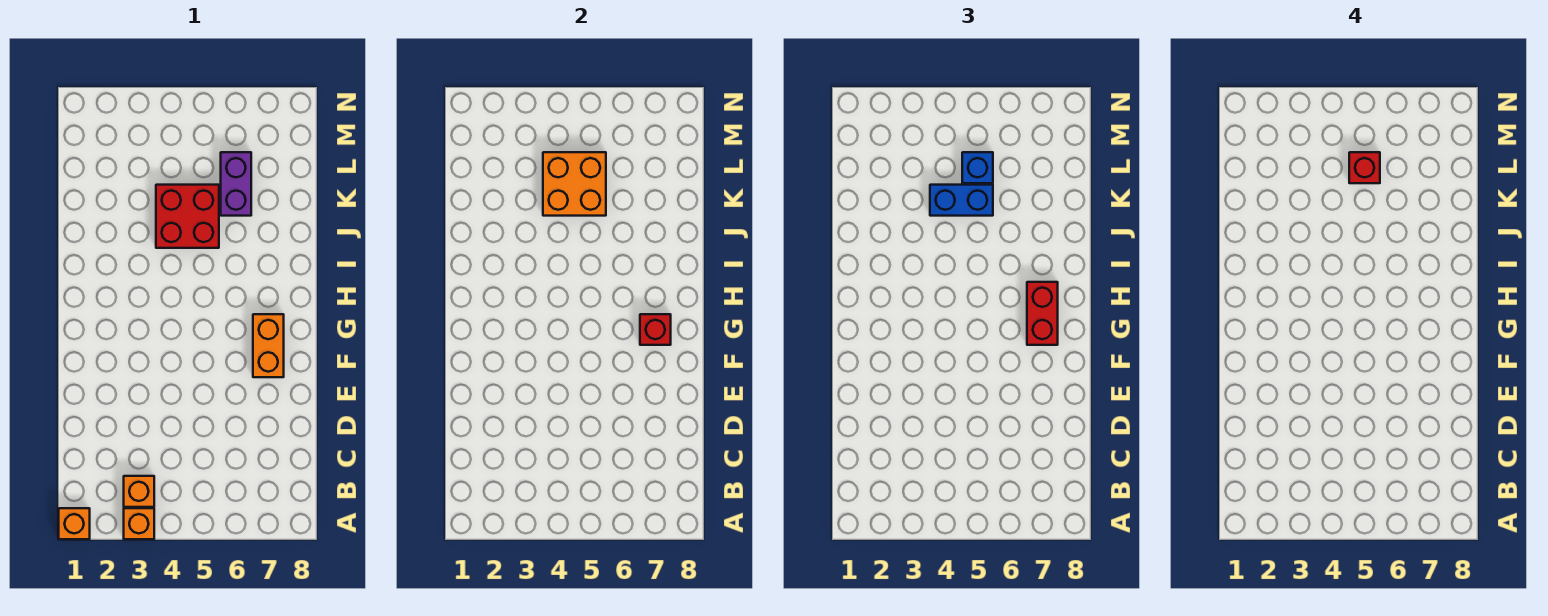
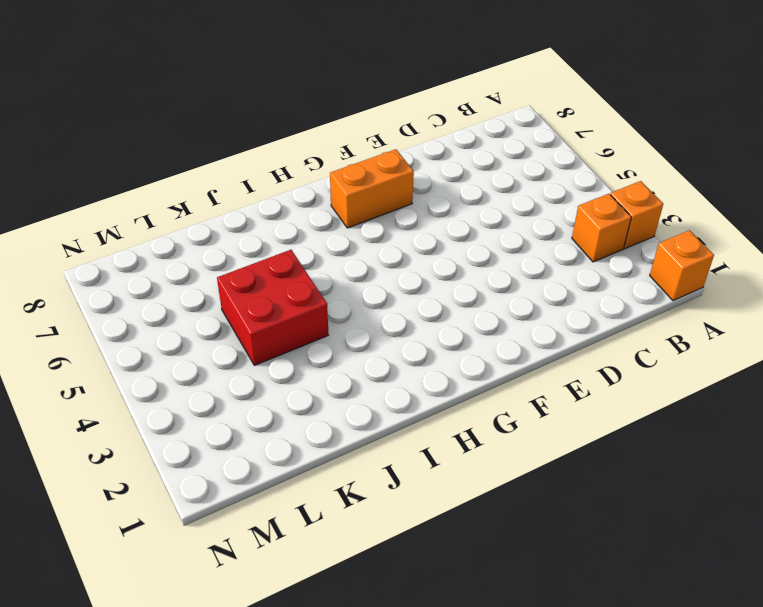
none -> purple 1x2 brick [221,152,251,216]
none -> red 1x1 brick [640,314,671,345]
none -> orange 2x2 brick [543,152,606,216]

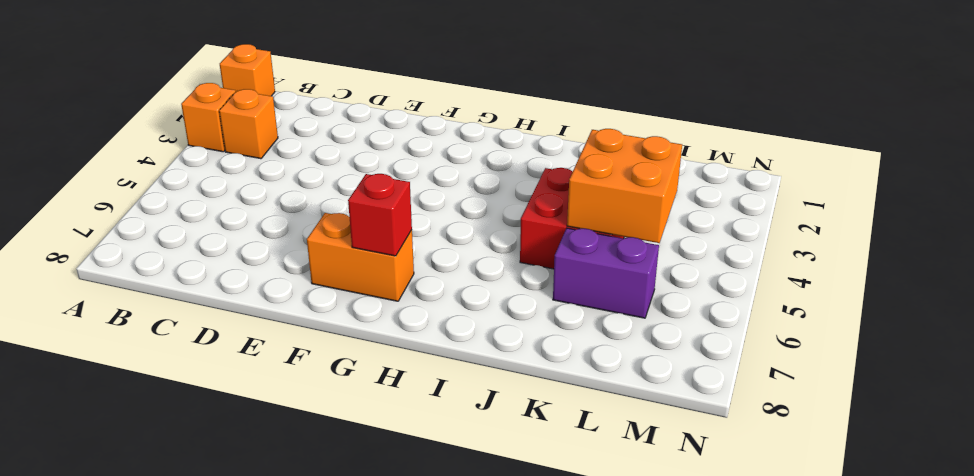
none -> red 1x2 brick [1027,282,1058,345]
none -> blue 1x2 brick [930,185,993,216]
none -> blue 1x1 brick [962,152,993,183]

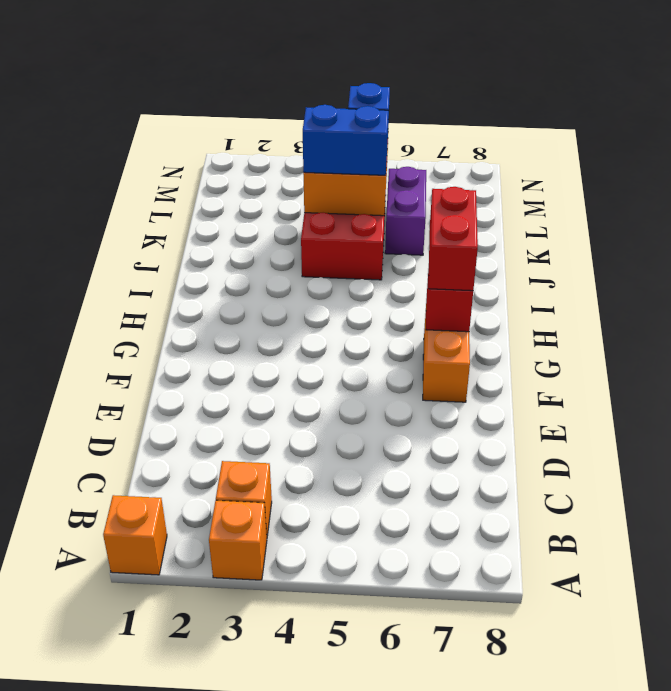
none -> red 1x1 brick [1349,152,1380,183]

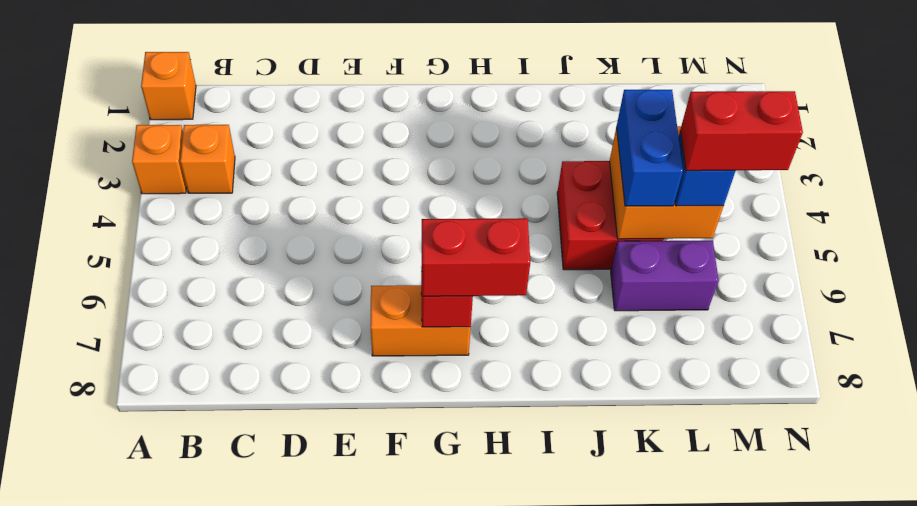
red 1x2 brick [680,91,803,171] -> red 1x1 brick [1349,152,1380,183]

